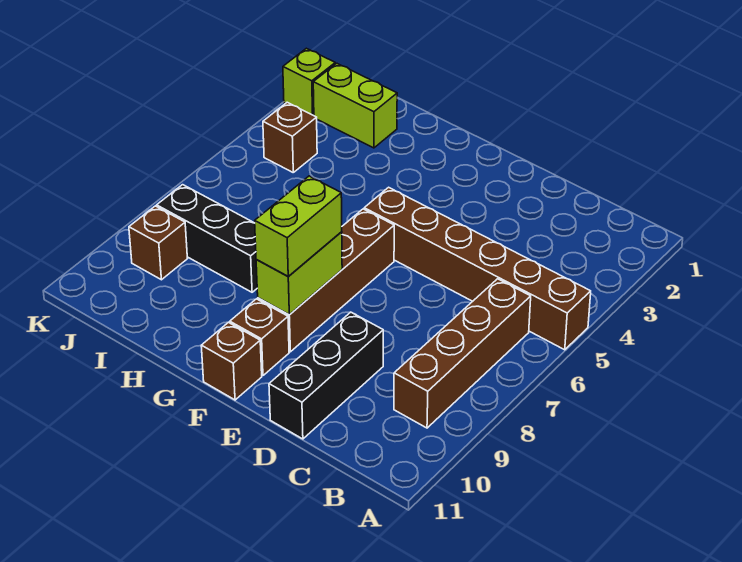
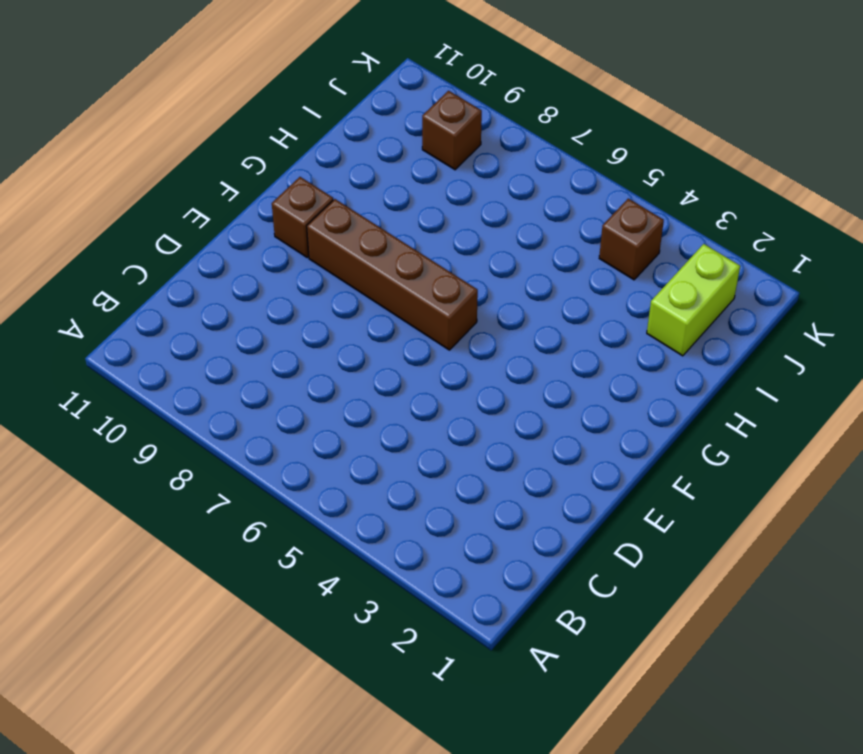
none -> brown 1x6 brick [364,187,591,350]
none -> brown 1x4 brick [394,279,531,428]
none -> black 1x3 brick [269,312,383,439]

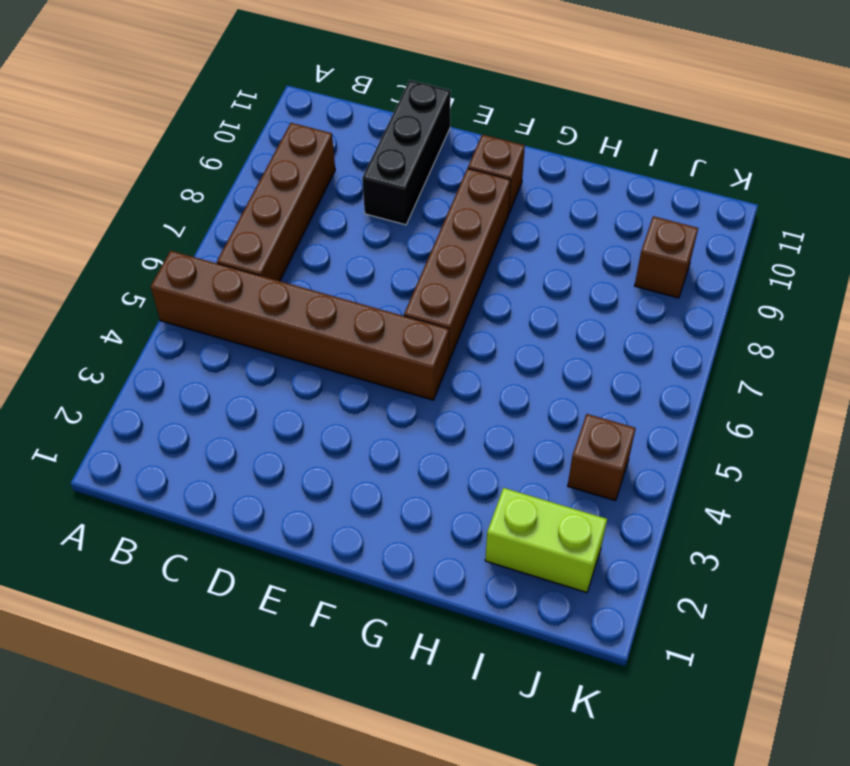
none -> brown 1x1 brick [201,322,262,400]
none -> black 1x3 brick [157,185,257,292]
none -> lime 1x1 brick [283,48,335,116]

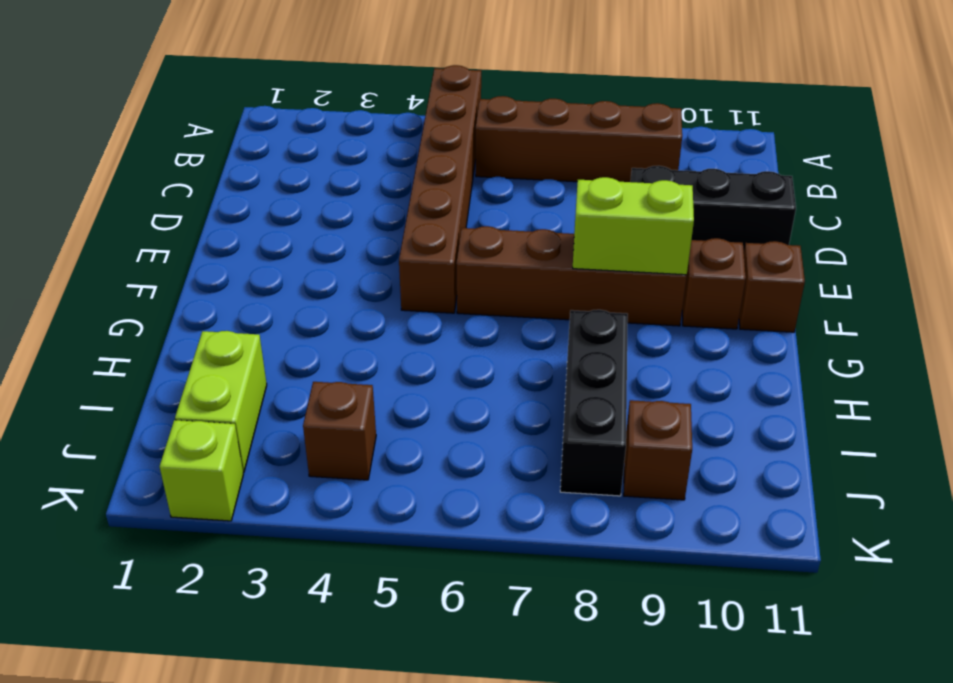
none -> lime 1x2 brick [255,176,342,276]

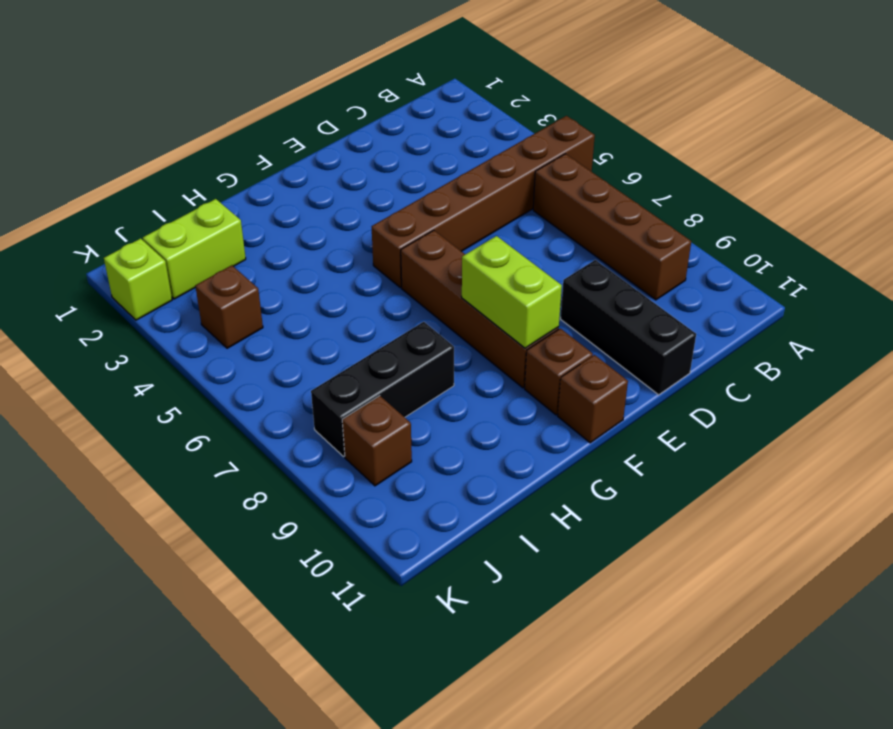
none -> lime 1x2 brick [255,176,342,276]

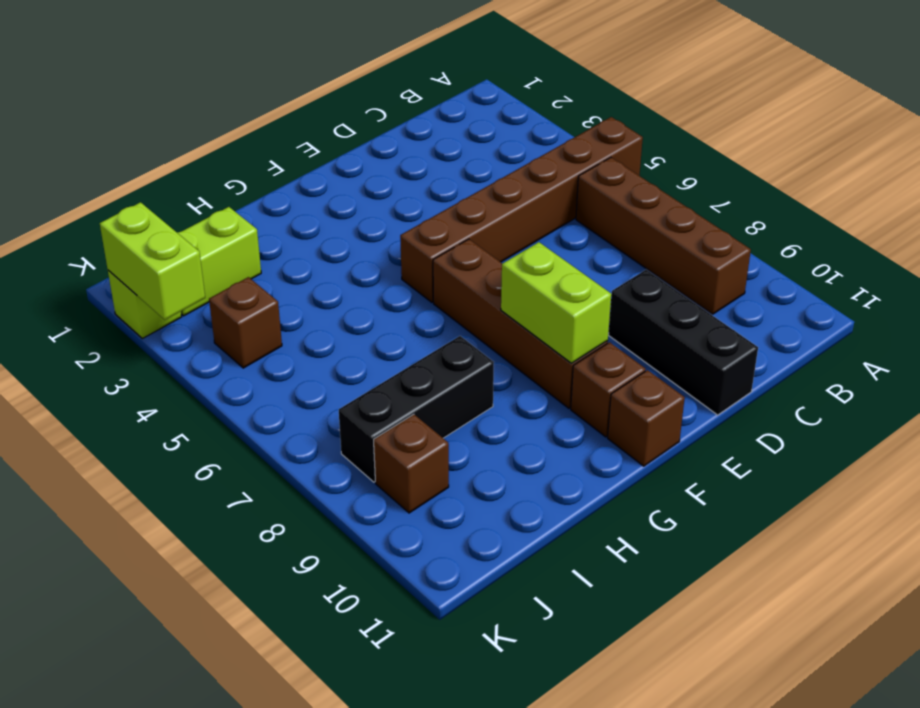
lime 1x2 brick [100,202,205,320] -> lime 1x2 brick moved to [255,176,342,276]

